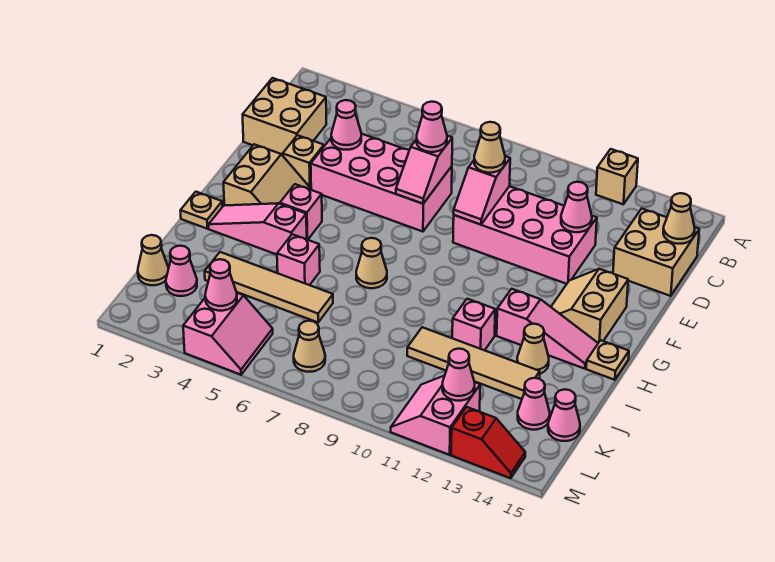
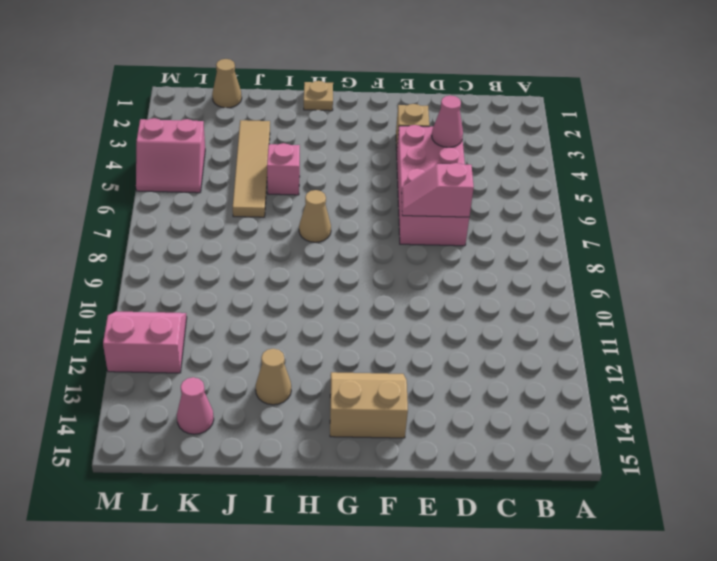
none -> tan 1x1 brick [596,149,638,204]
none -> tan 2x2 brick [243,78,326,155]
none -> tan 2x2 brick [613,209,699,296]
none -> pink 2x4 brick [453,186,597,284]

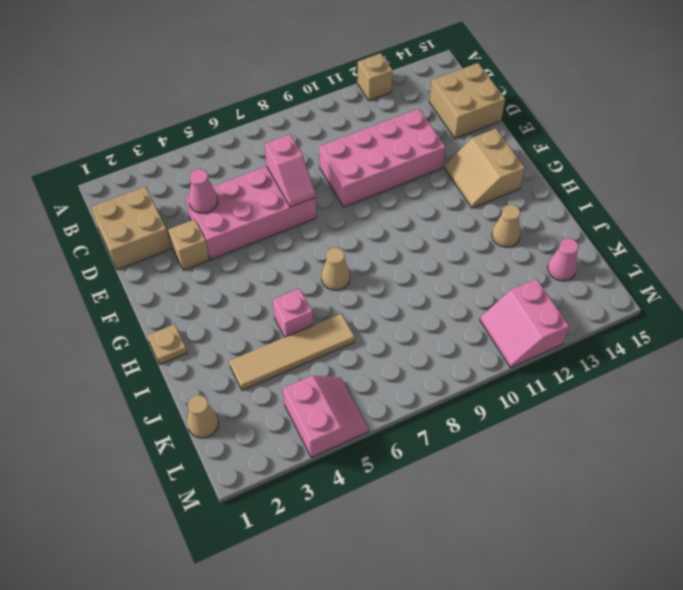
none -> tan 2x2 slope [223,144,309,206]
none -> pink 1x1 brick [280,184,322,240]
none -> pink 1x3 slope [209,203,307,255]
none -> pink 1x3 slope [497,289,598,369]

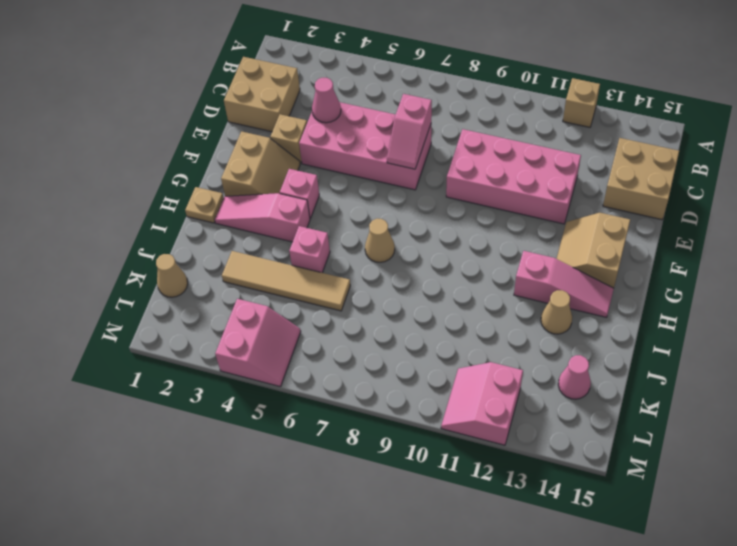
none -> tan 1x1 plate [586,340,629,380]
none -> pink 1x1 brick [452,299,495,350]
none -> tan 1x4 tile [407,327,540,399]
none -> pink 1x1 cone [166,246,197,296]

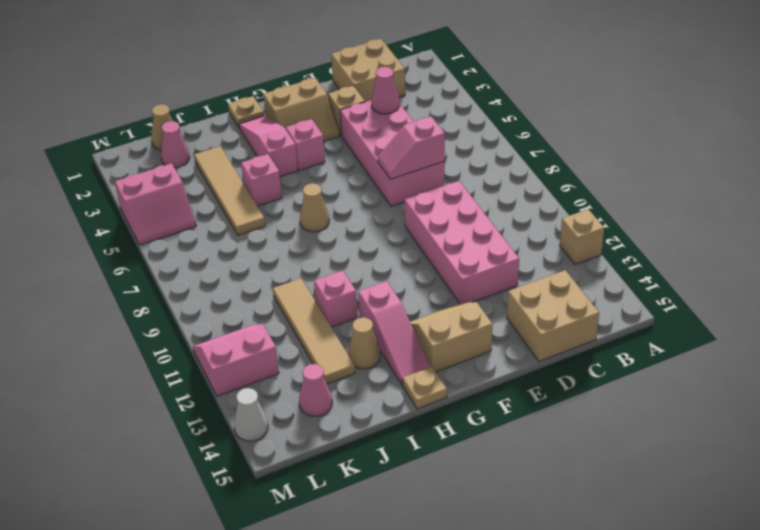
white 1x1 cone [234,388,268,441] -> red 1x2 slope [451,407,525,478]
none -> pink 1x1 cone [548,389,580,441]
none -> tan 1x1 cone [294,321,325,372]
none -> tan 1x1 cone [663,193,695,244]
none -> pink 1x2 slope [454,156,510,225]

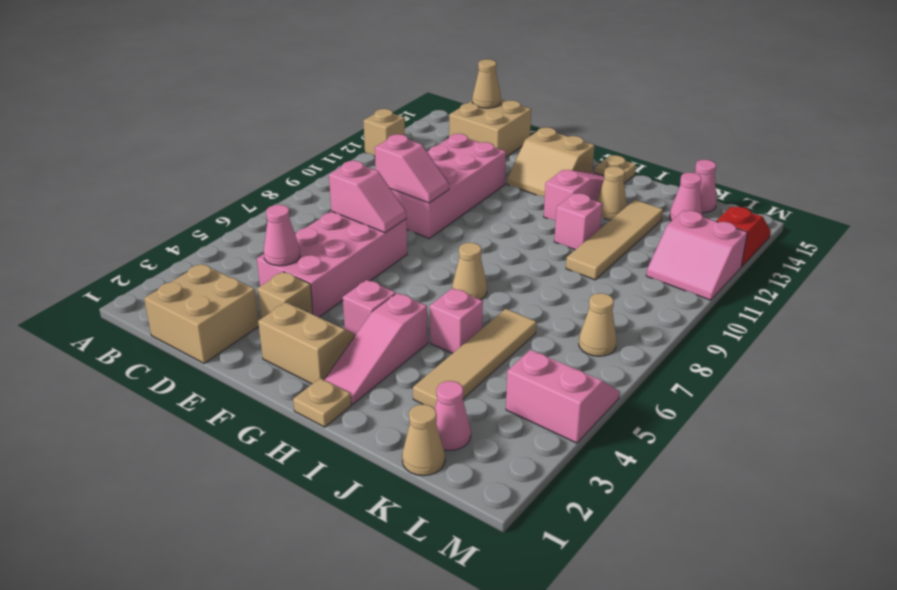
none -> pink 1x1 cone [561,182,592,232]
none -> pink 1x1 cone [205,259,237,311]
none -> pink 1x1 cone [442,349,475,401]
none -> pink 1x1 cone [417,102,447,152]

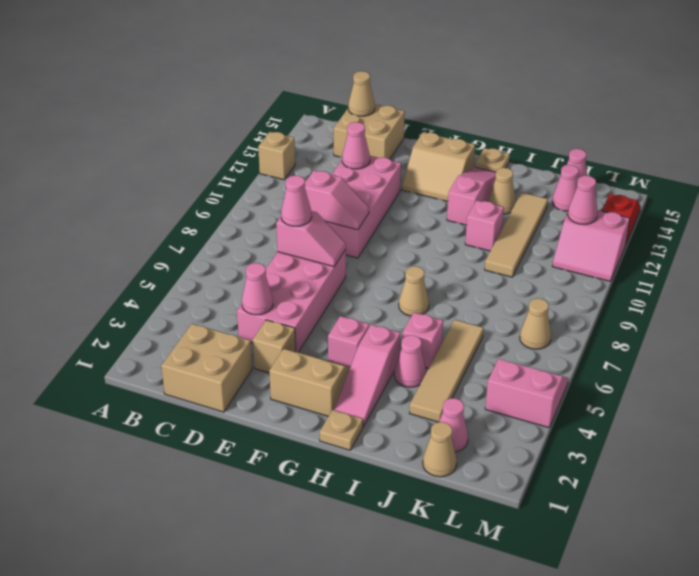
pink 1x1 cone [394,335,426,387] -> pink 1x1 cone moved to [205,259,237,311]
none -> tan 1x1 cone [474,122,505,173]

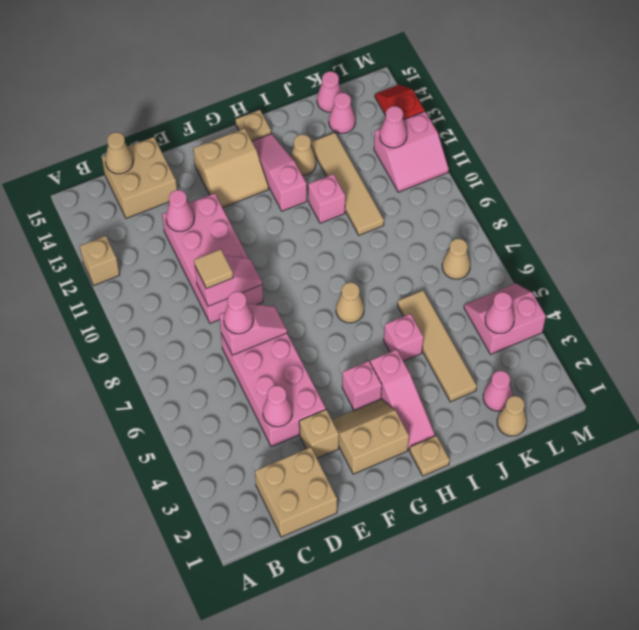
tan 1x1 tile [194,249,233,289] -> tan 1x1 cone [474,122,505,173]

